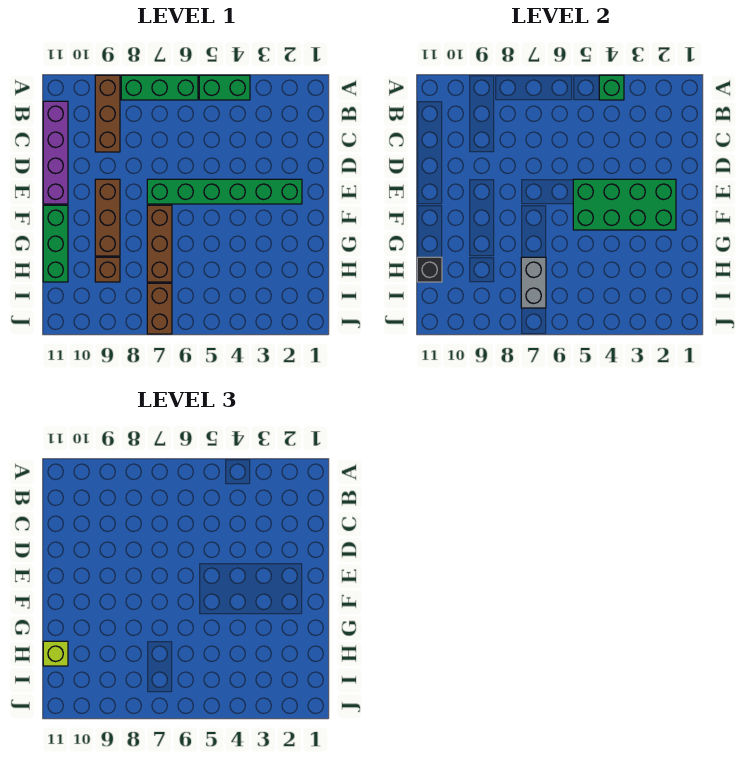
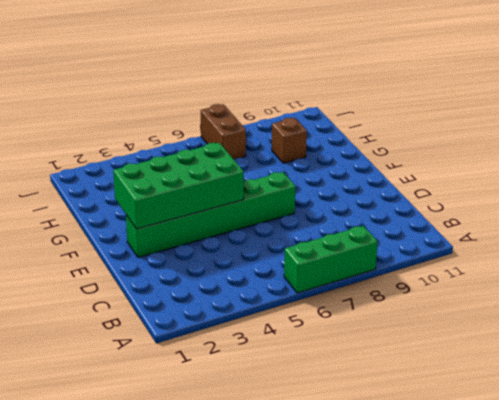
none -> green 1x2 brick [199,75,250,100]
none -> brown 1x3 brick [95,75,120,152]
none -> purple 1x4 brick [43,101,68,204]

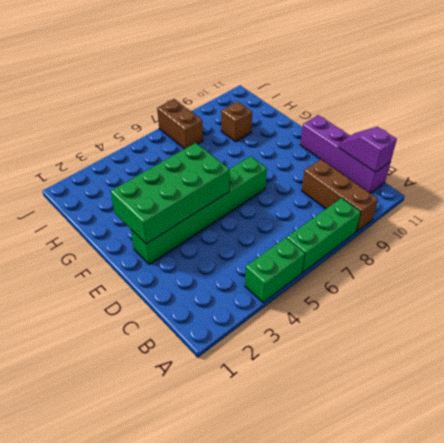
purple 1x2 slope [338,127,397,172] -> none
none -> brown 1x3 brick [95,179,120,256]
none -> brown 1x3 brick [147,205,172,282]
none -> green 1x3 brick [43,205,68,282]

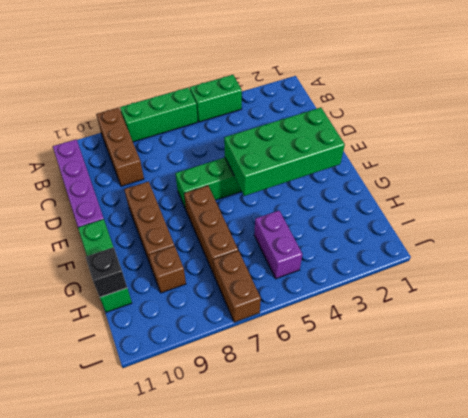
purple 1x2 brick [254,211,302,279] -> none
none -> green 1x1 brick [599,75,624,100]
none -> grey 1x2 brick [521,257,546,308]
none -> lime 1x1 brick [43,641,68,666]

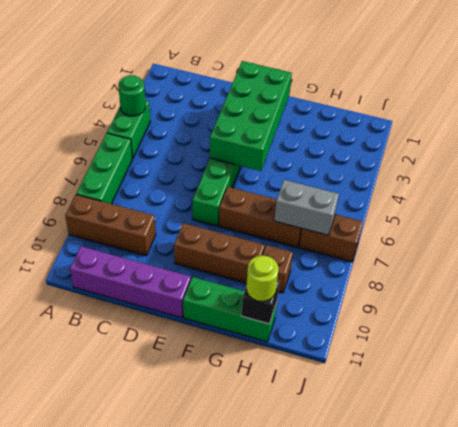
green 1x1 round brick [118,75,146,116] -> green 1x1 brick [599,75,624,100]
lime 1x1 round brick [246,255,279,302] -> lime 1x1 brick [43,641,68,666]

